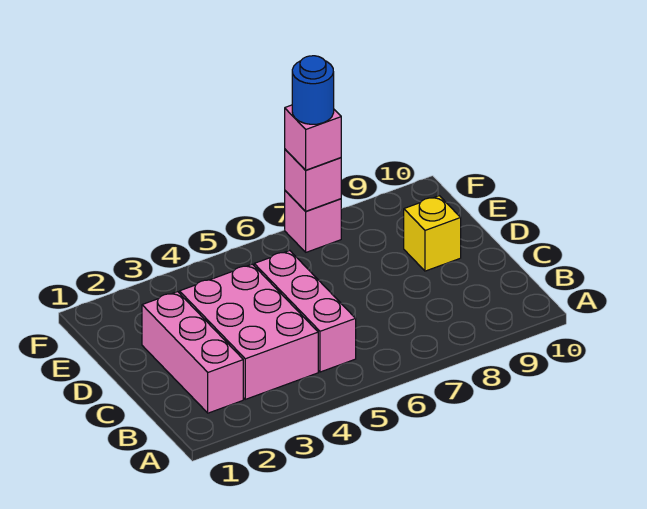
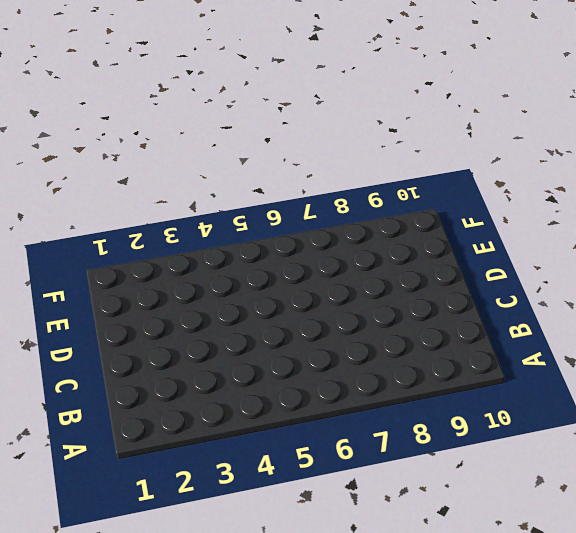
none -> pink 1x3 brick [142,292,243,413]
none -> pink 2x3 brick [179,264,318,399]

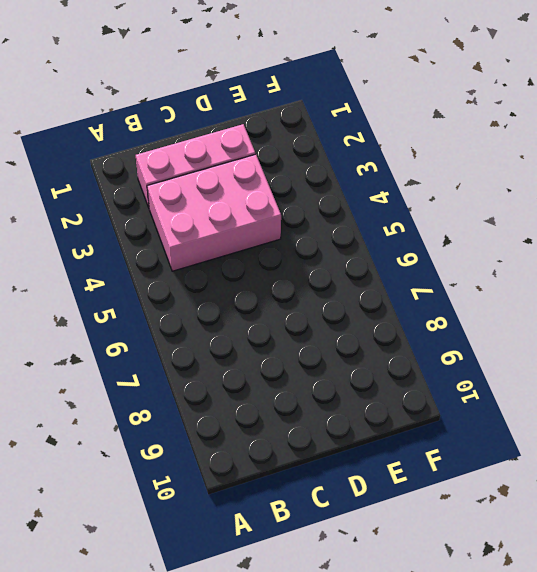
none -> pink 1x3 brick [254,251,356,372]
none -> yellow 1x1 brick [404,196,461,271]

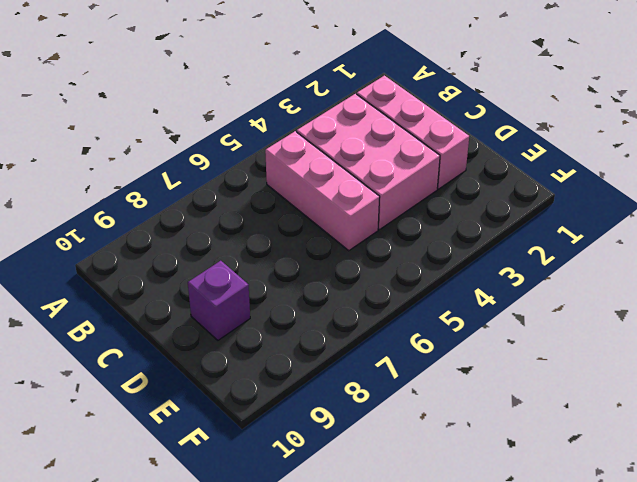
purple 1x1 brick [188,261,250,340] -> yellow 1x1 brick [404,196,461,271]
none -> pink 1x1 brick [285,191,341,252]
none -> pink 1x1 brick [285,149,341,211]

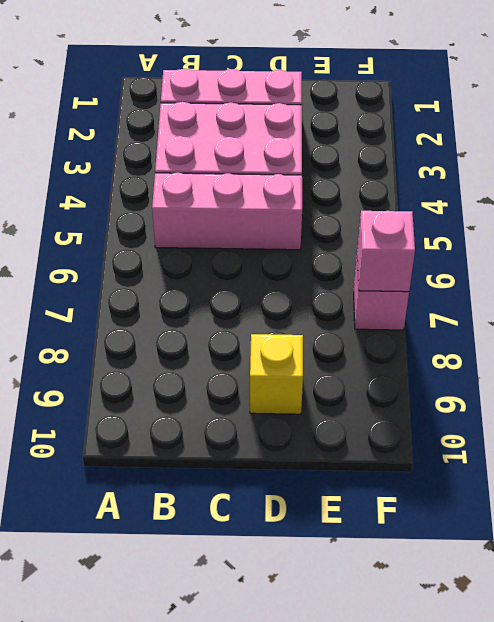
none -> pink 1x1 brick [285,105,341,170]
none -> blue 1x1 round brick [292,56,334,124]

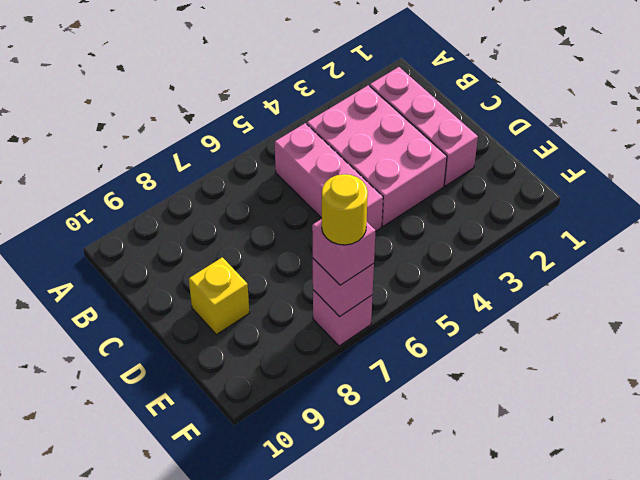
yellow 1x1 round brick [322,174,368,245] -> blue 1x1 round brick [292,56,334,124]

